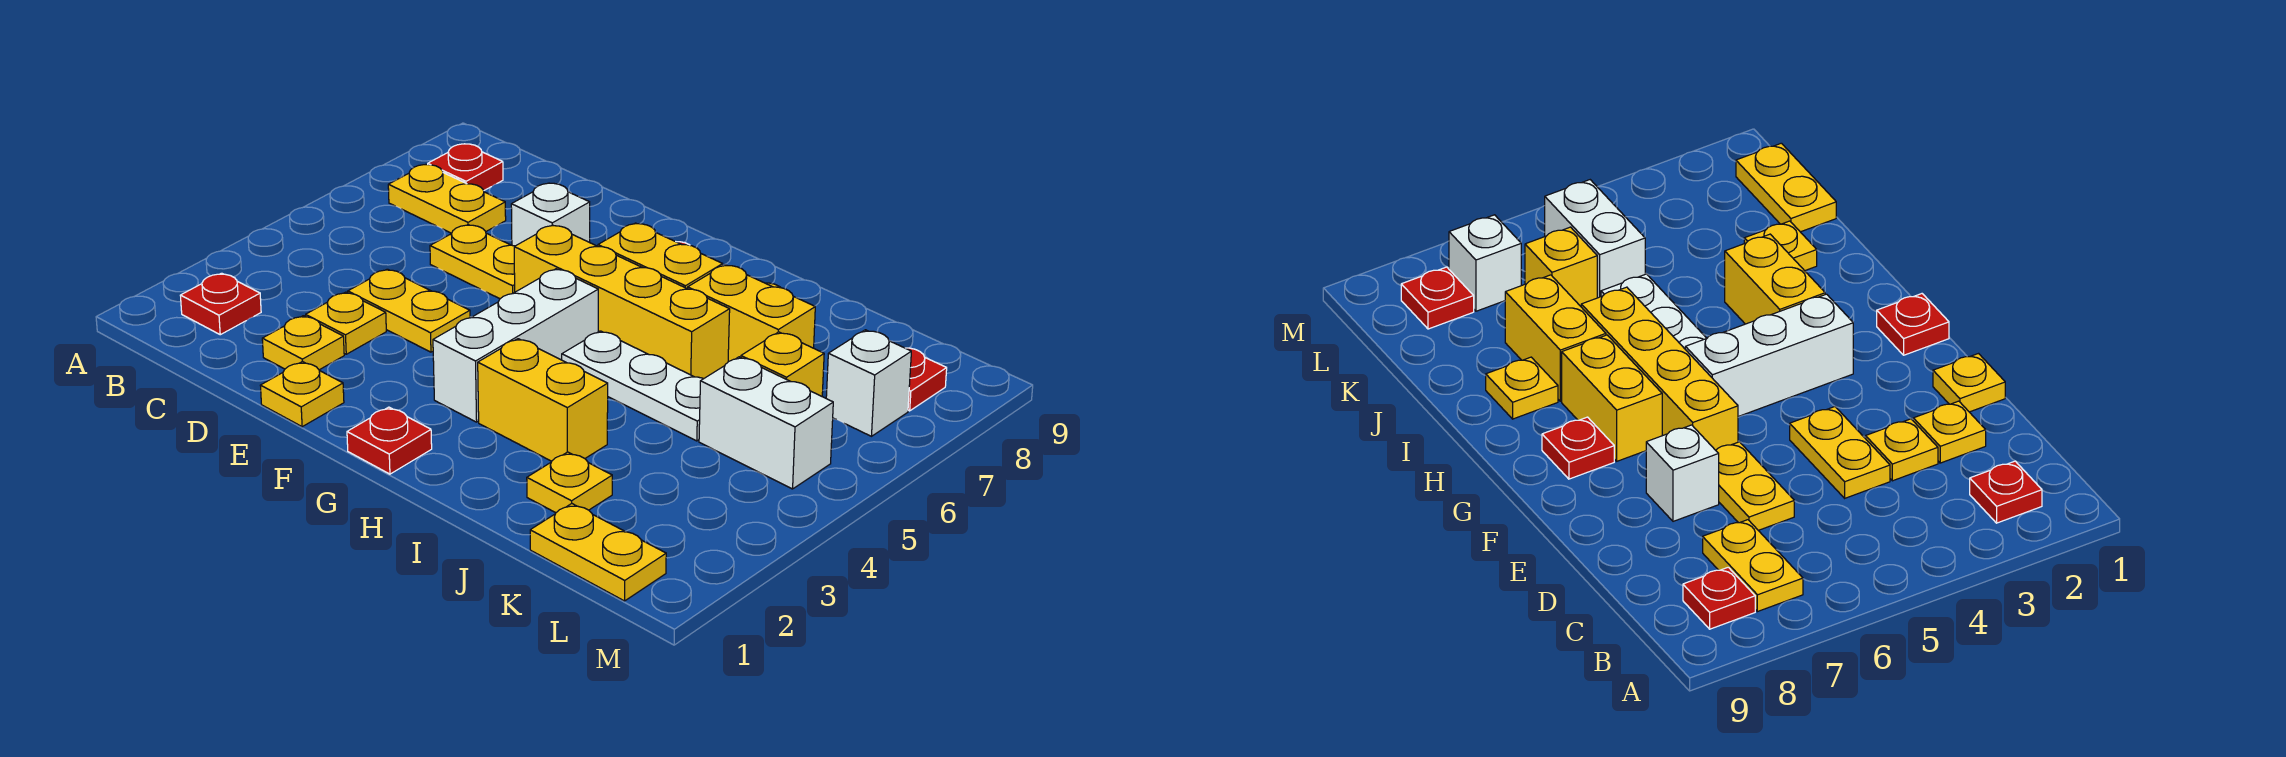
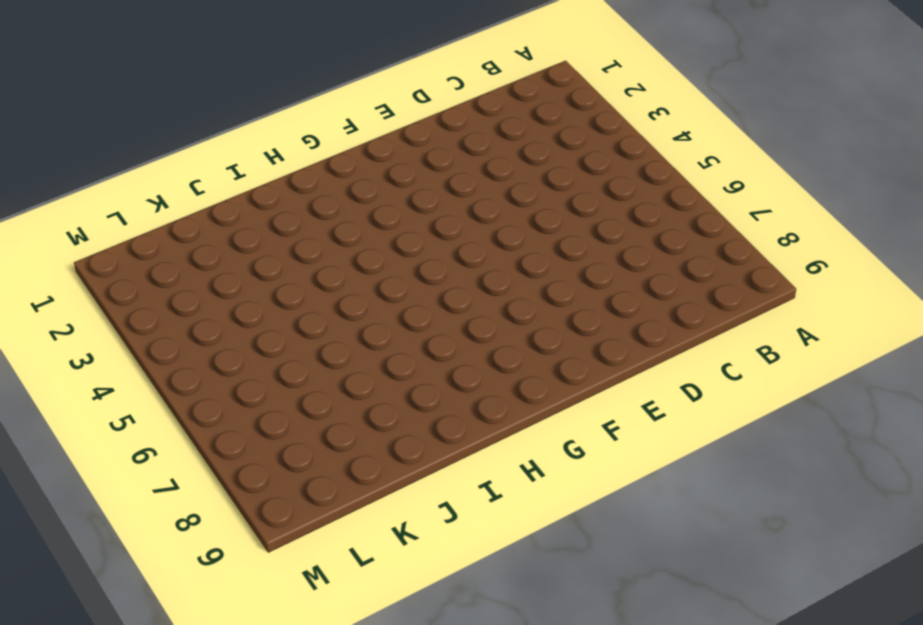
none -> red 1x1 plate [180,273,261,335]
none -> yellow 1x2 plate [388,165,506,233]
none -> red 1x1 plate [428,144,503,191]

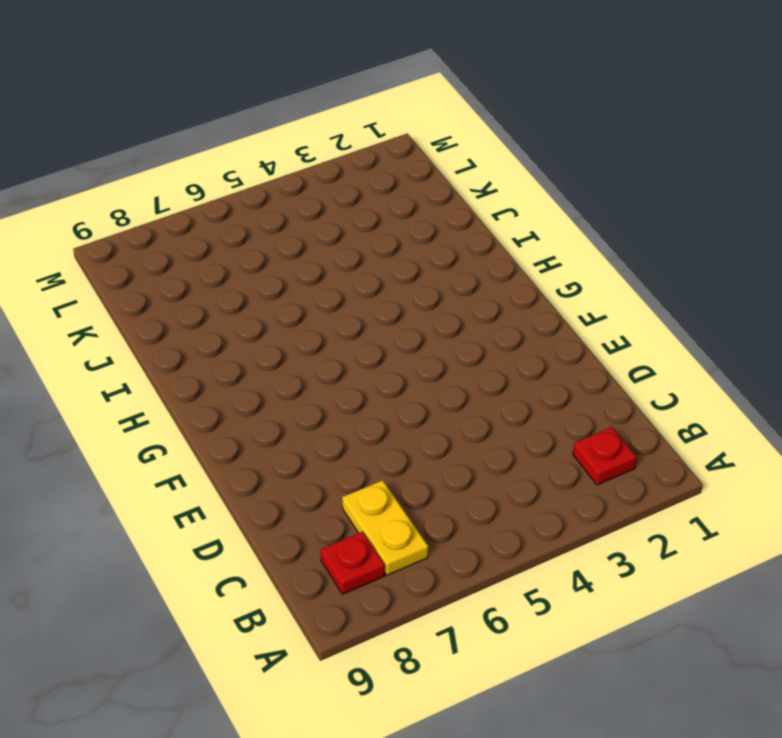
none -> yellow 1x1 plate [262,316,344,370]
none -> yellow 1x1 plate [306,292,386,354]
none -> yellow 1x2 plate [348,269,470,352]

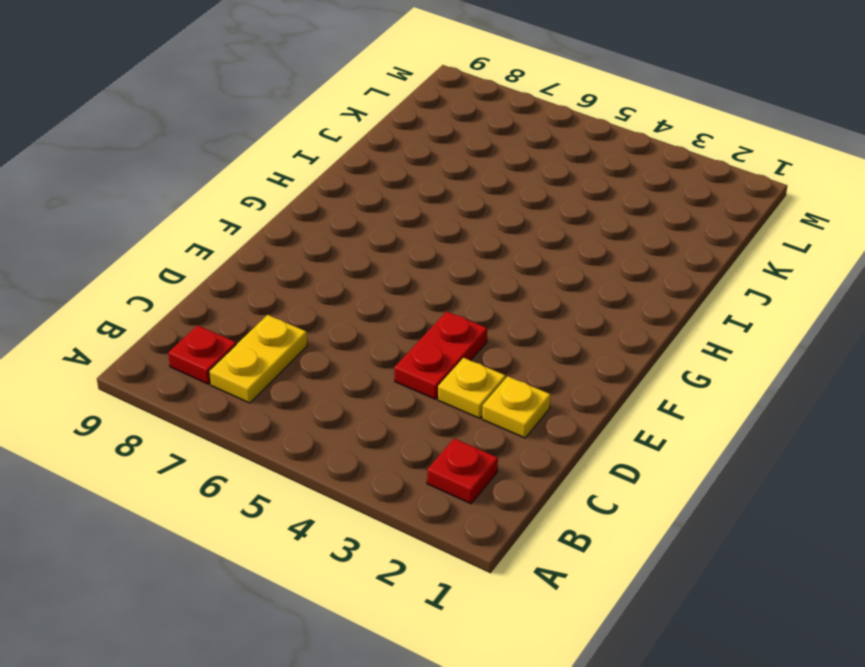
red 1x2 plate [394,311,487,399] -> yellow 1x2 plate [348,269,470,352]
none -> yellow 1x2 plate [430,225,515,299]
none -> yellow 1x1 plate [260,362,344,427]
none -> white 1x1 brick [511,183,590,246]

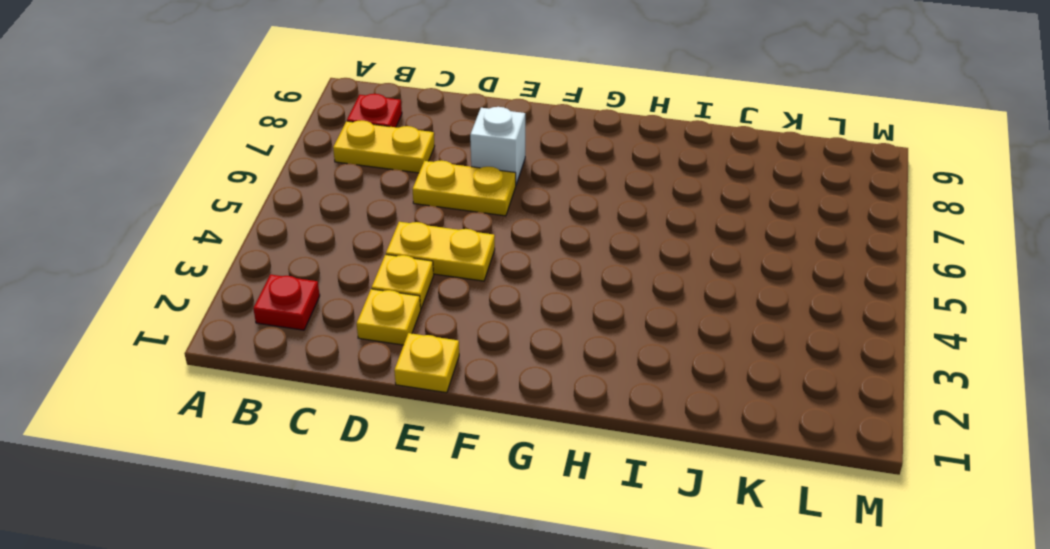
none -> yellow 1x4 brick [514,225,730,378]
none -> red 1x1 plate [347,407,432,474]
none -> white 1x3 brick [433,269,598,422]

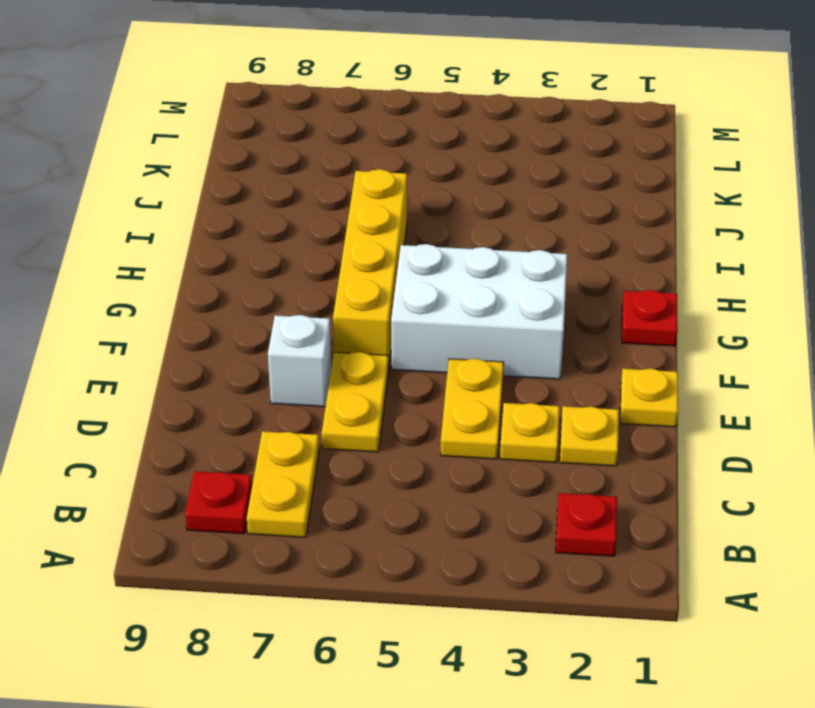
white 2x3 brick [391,244,567,379] -> white 1x3 brick [433,269,598,422]
none -> yellow 1x2 brick [598,223,723,289]
none -> red 1x1 plate [1542,417,1614,479]
none -> yellow 1x2 brick [478,339,608,461]

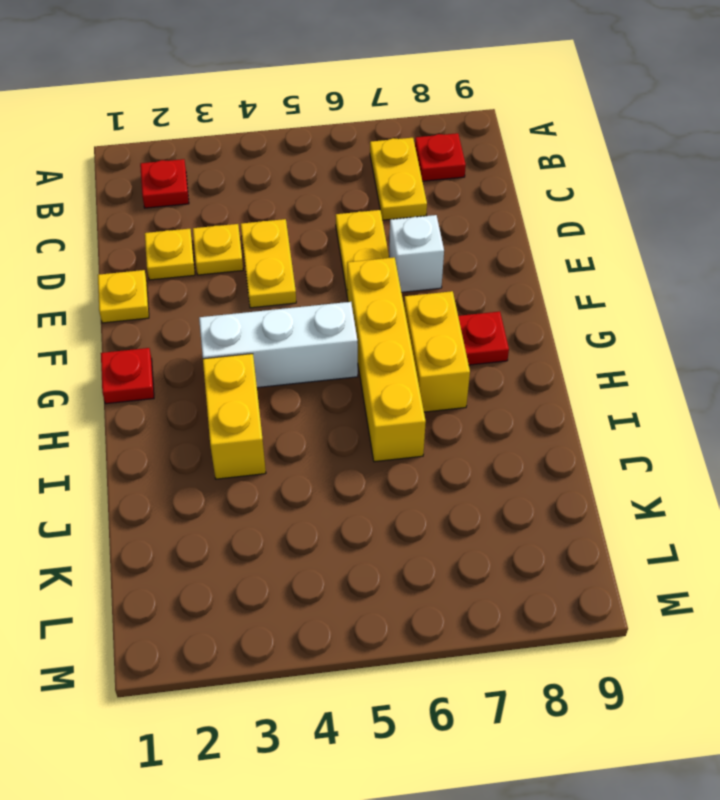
none -> white 1x3 plate [562,331,704,441]
none -> yellow 1x2 brick [688,265,815,362]
none -> yellow 1x1 plate [1486,357,1558,419]

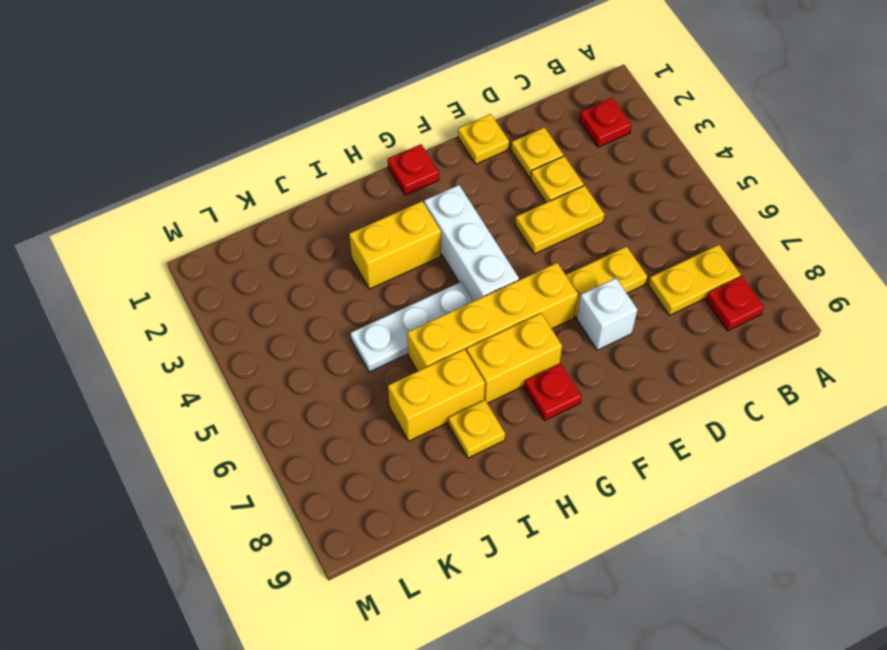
none -> yellow 1x1 plate [527,452,612,513]
none -> yellow 1x2 plate [530,504,666,601]
none -> white 1x2 brick [699,357,833,489]

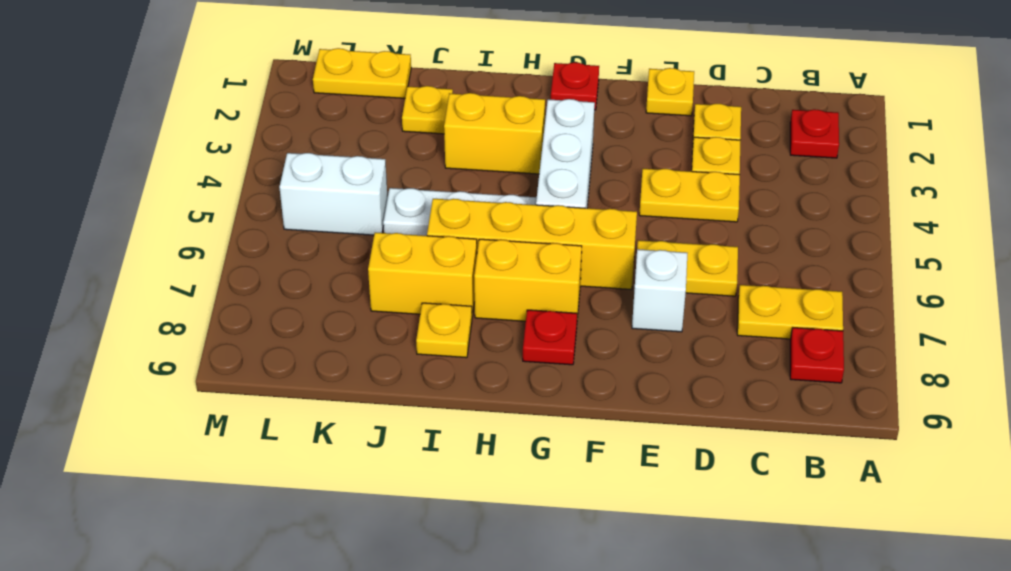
none -> yellow 1x1 brick [741,332,824,396]
none -> white 1x1 brick [826,330,911,436]
none -> red 1x1 plate [906,348,947,411]

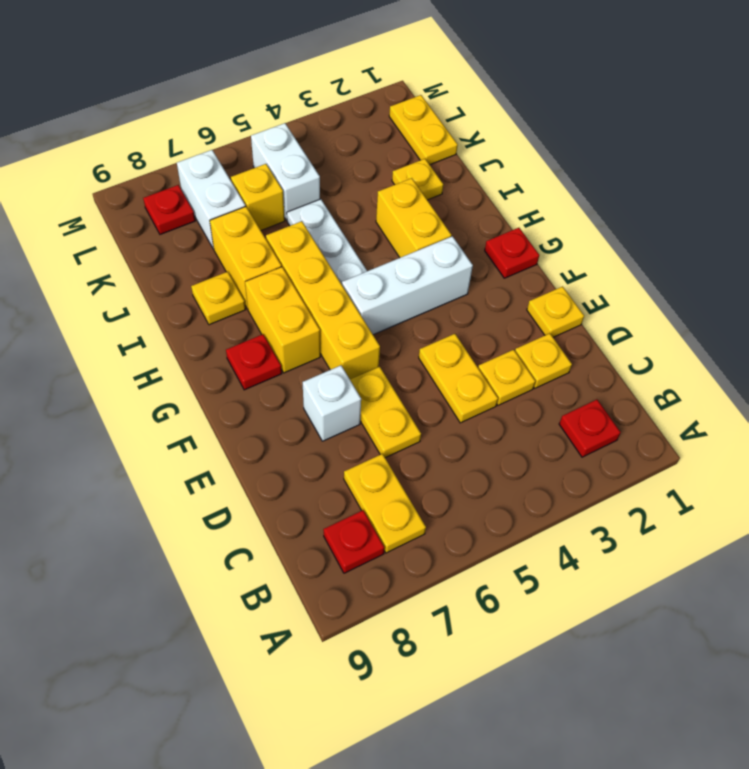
white 1x2 brick [177,150,245,249] -> white 1x1 brick [826,330,911,436]

